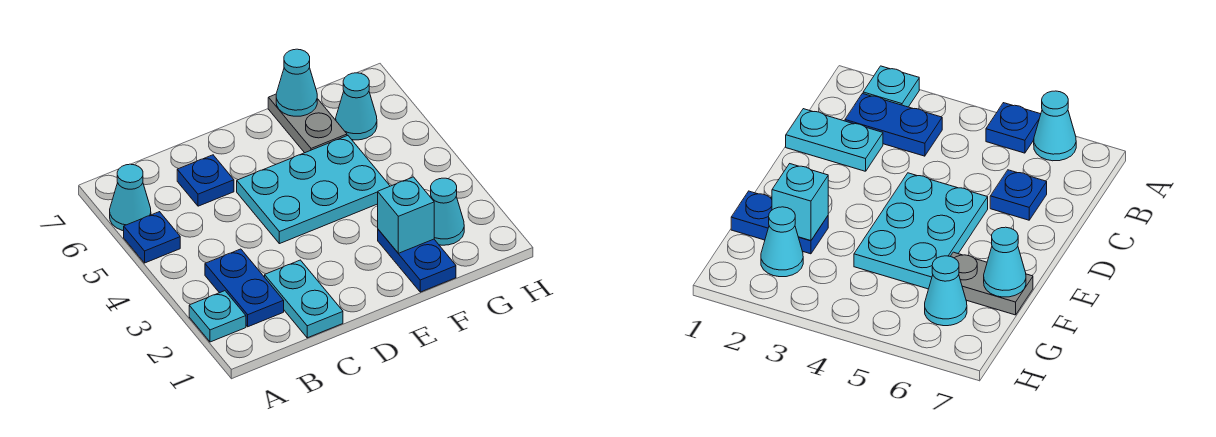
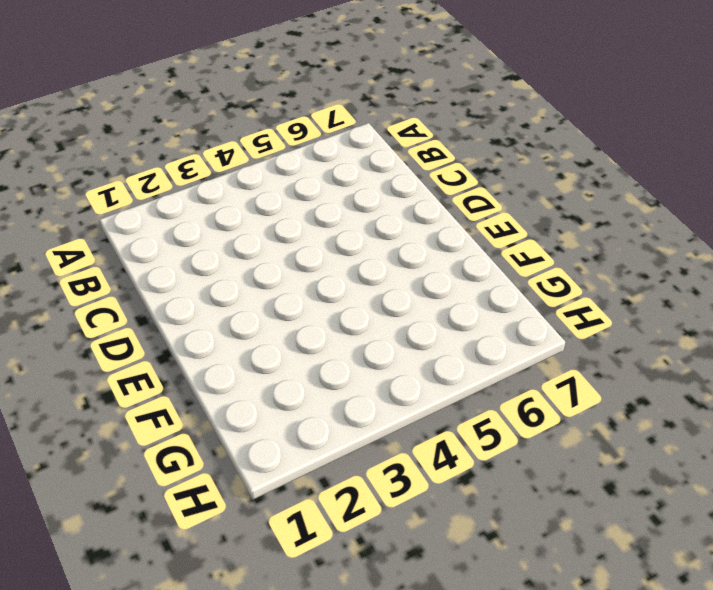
none -> cyan 1x1 plate [189,291,246,342]
none -> blue 1x1 plate [124,212,180,263]
none -> cyan 1x1 cone [110,164,151,231]

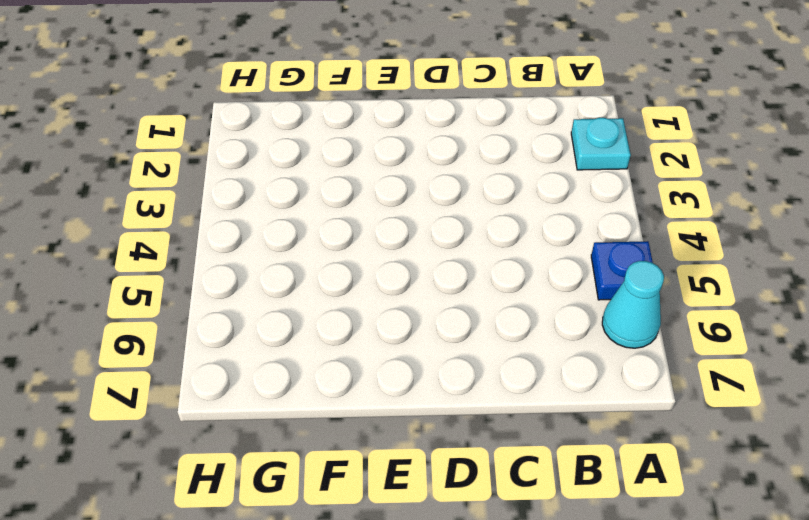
none -> blue 1x2 plate [205,249,284,327]
none -> cyan 1x2 plate [265,260,343,338]
none -> blue 1x1 plate [177,155,234,206]

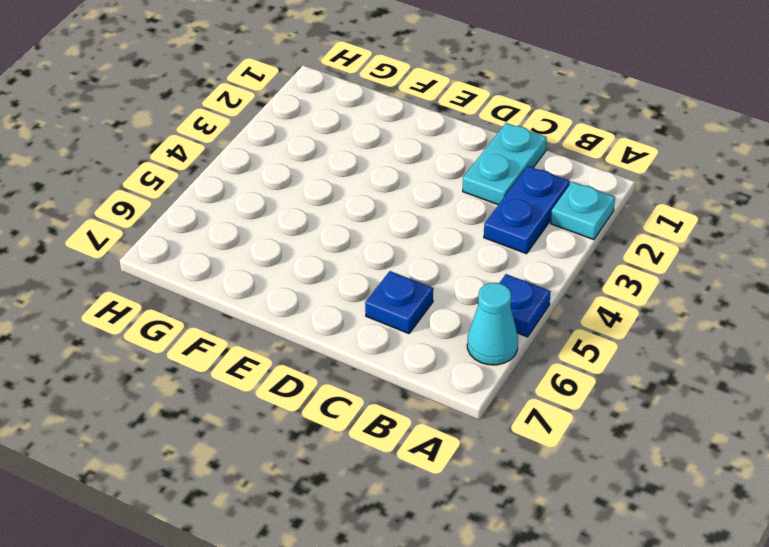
none -> cyan 2x3 plate [237,136,390,244]
none -> blue 1x2 plate [378,230,456,292]
none -> grey 1x2 plate [268,94,347,153]

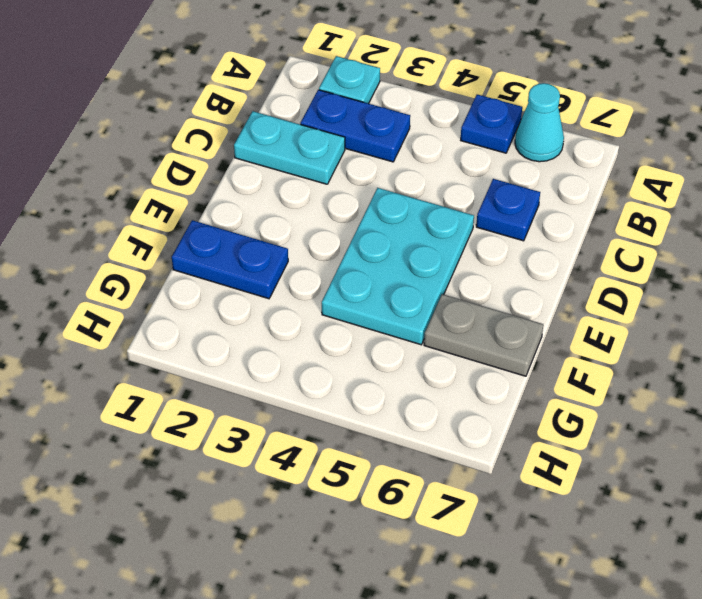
none -> cyan 1x1 cone [431,178,464,245]
none -> cyan 1x1 cone [336,73,377,140]
none -> cyan 1x1 brick [378,177,434,253]

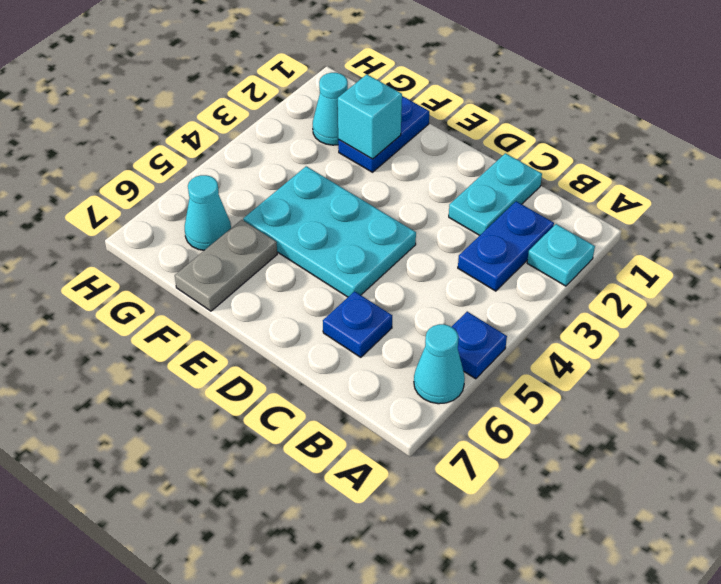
none -> cyan 1x1 cone [276,49,317,116]

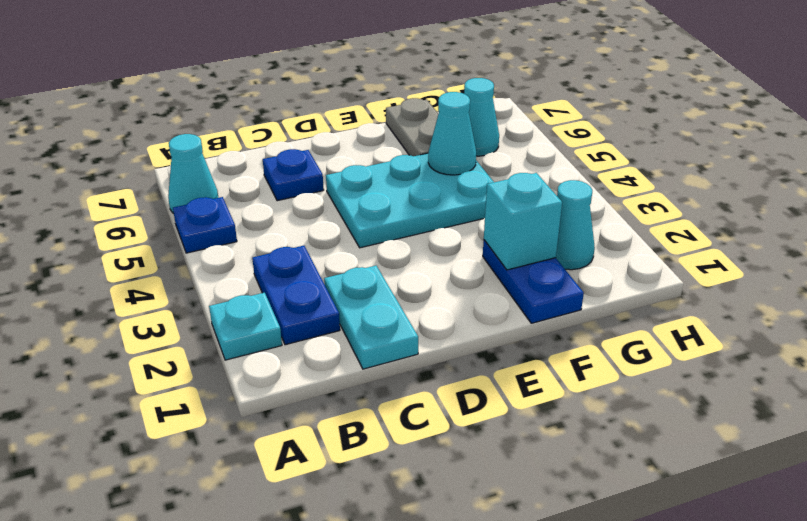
cyan 1x1 cone [428,92,476,175] -> cyan 1x1 cone moved to [276,49,317,116]

